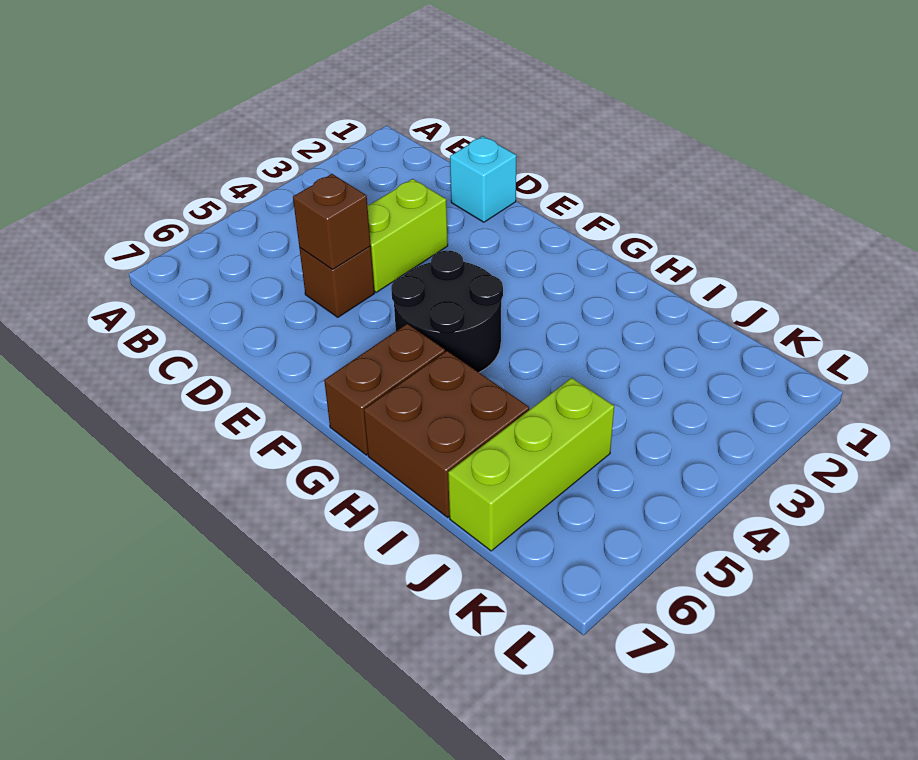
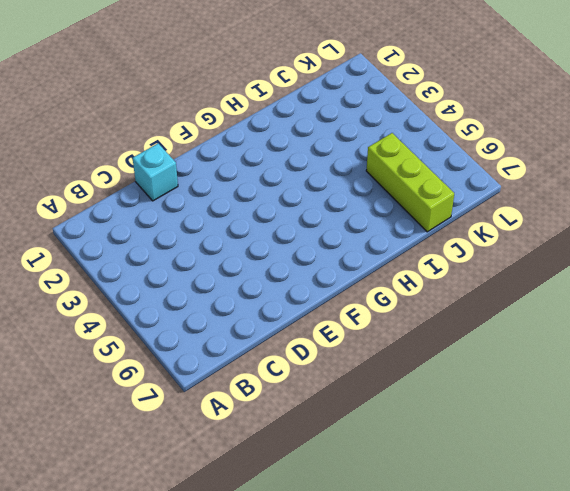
none -> lime 1x2 brick [367,179,448,292]
none -> brown 1x1 brick [299,247,375,317]

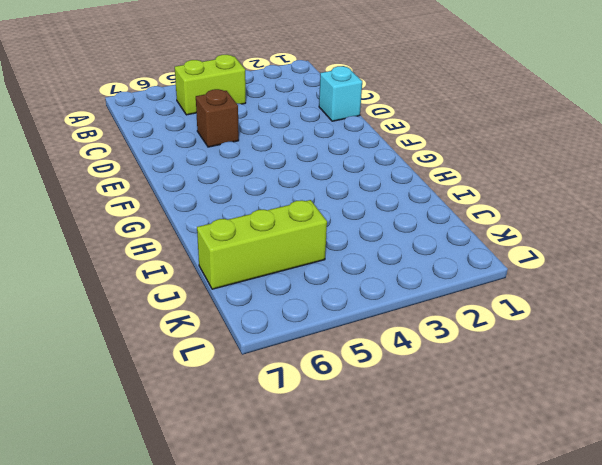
lime 1x2 brick [175,55,246,115] -> lime 1x2 brick moved to [367,179,448,292]
none -> black 2x2 round brick [391,251,503,372]
none -> brown 1x2 brick [324,324,445,455]

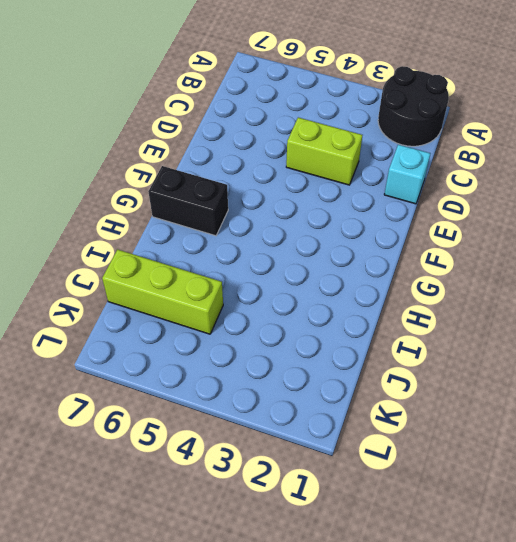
black 2x2 round brick [378,66,449,146] -> black 2x2 round brick moved to [391,251,503,372]
black 1x2 brick [148,166,228,236] -> brown 1x2 brick [324,324,445,455]
none -> brown 1x1 brick [299,247,375,317]
none -> brown 2x2 brick [364,351,529,517]

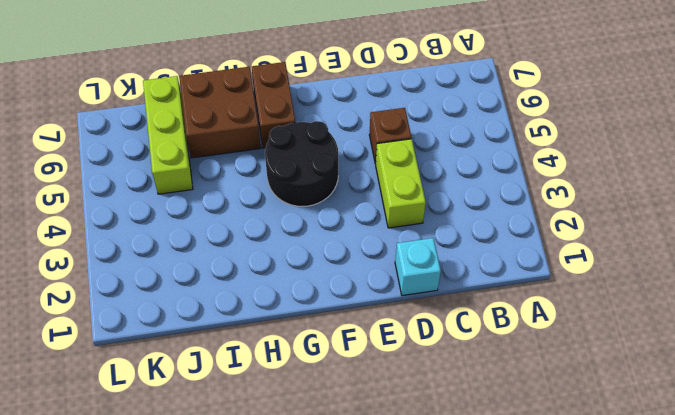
none -> brown 1x1 brick [293,174,371,269]

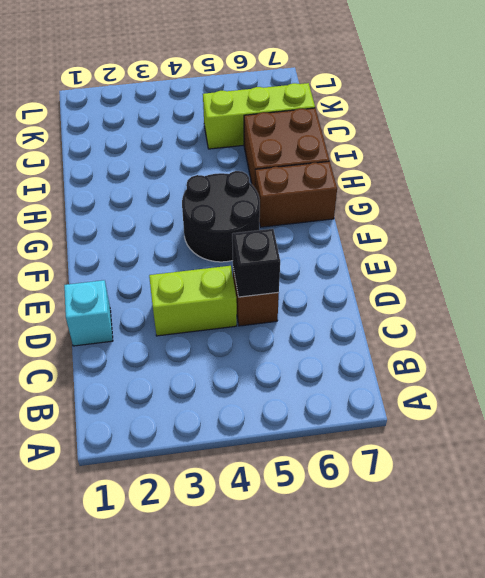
black 1x1 brick [232,229,280,297] -> brown 1x1 brick [293,174,371,269]

